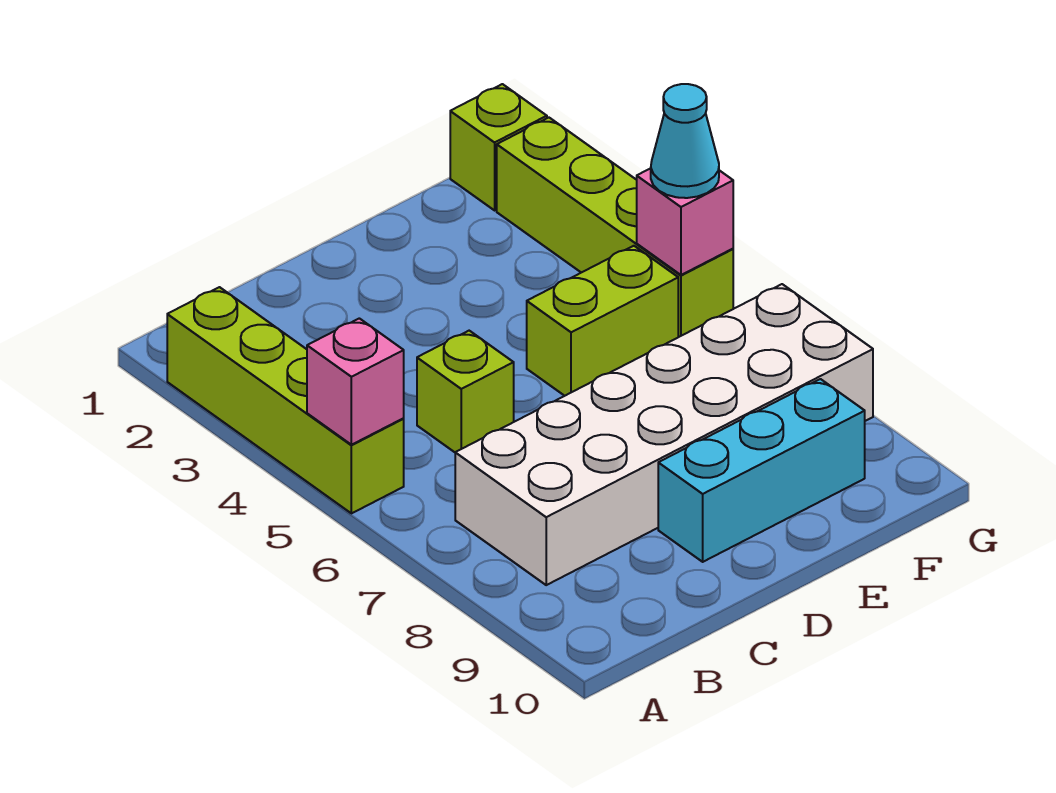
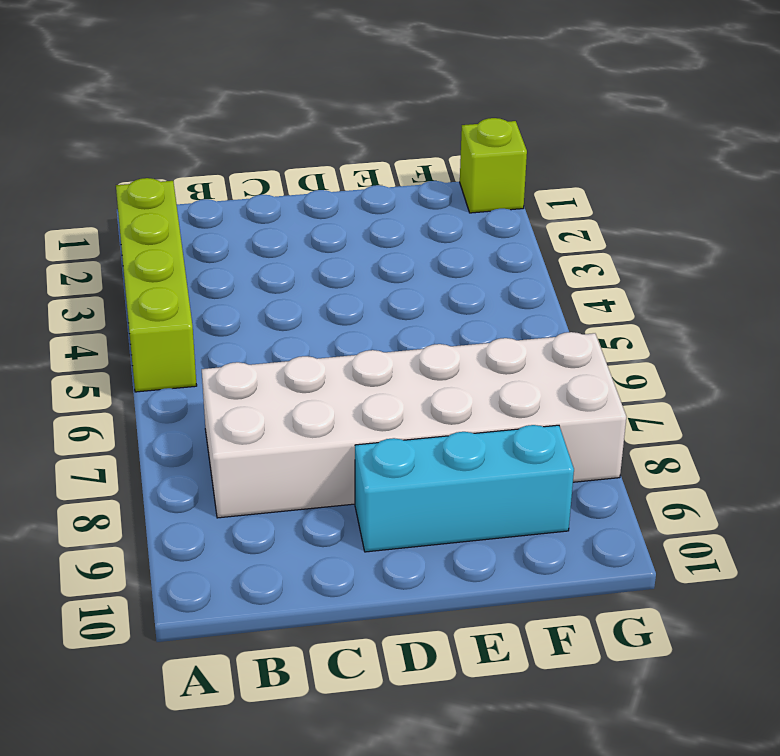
none -> lime 1x1 brick [417,331,514,452]
none -> lime 1x2 brick [527,246,678,396]

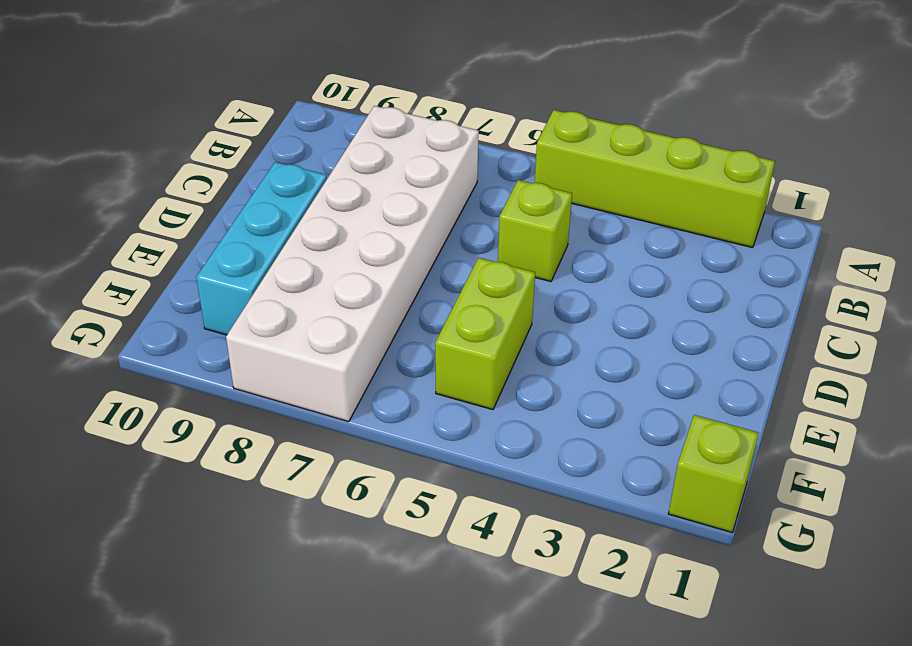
none -> lime 1x4 brick [497,118,733,337]
none -> pink 1x1 brick [307,318,404,445]

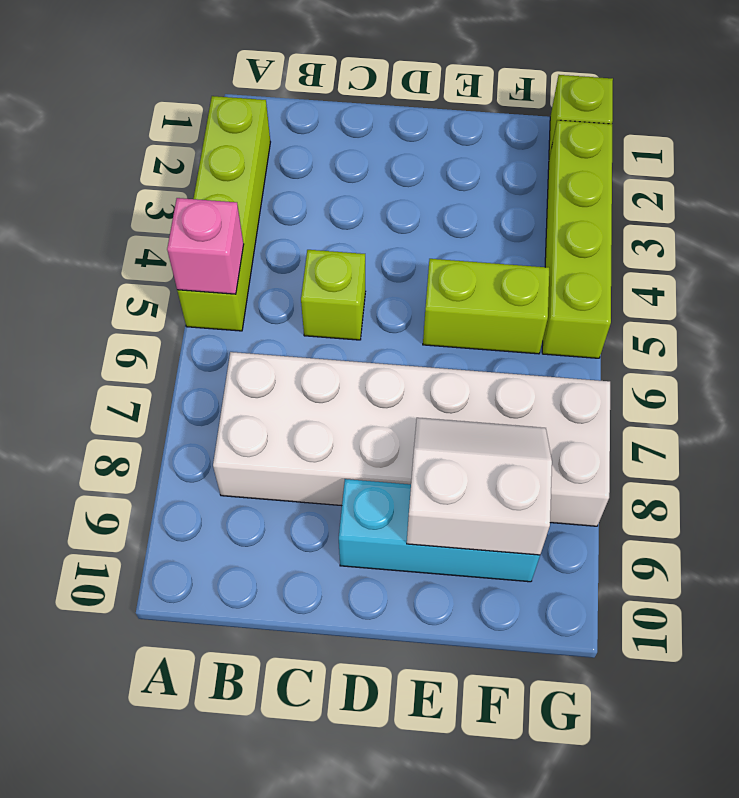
white 2x2 slope [407,418,552,555] -> none
none -> pink 1x1 brick [637,168,733,275]
none -> cyan 1x1 cone [651,84,719,198]

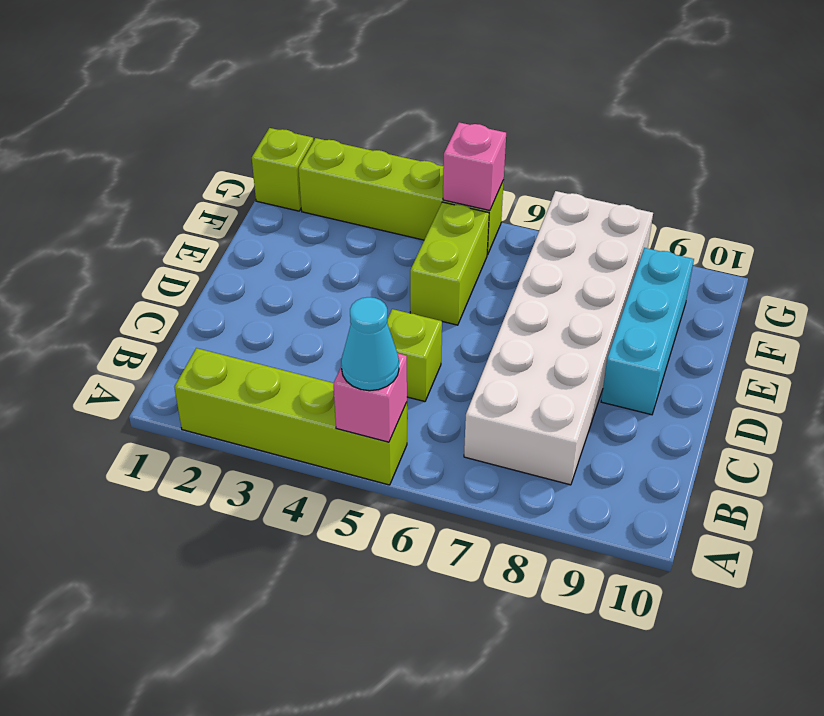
cyan 1x1 cone [341,297,399,391] -> cyan 1x1 cone moved to [651,84,719,198]

